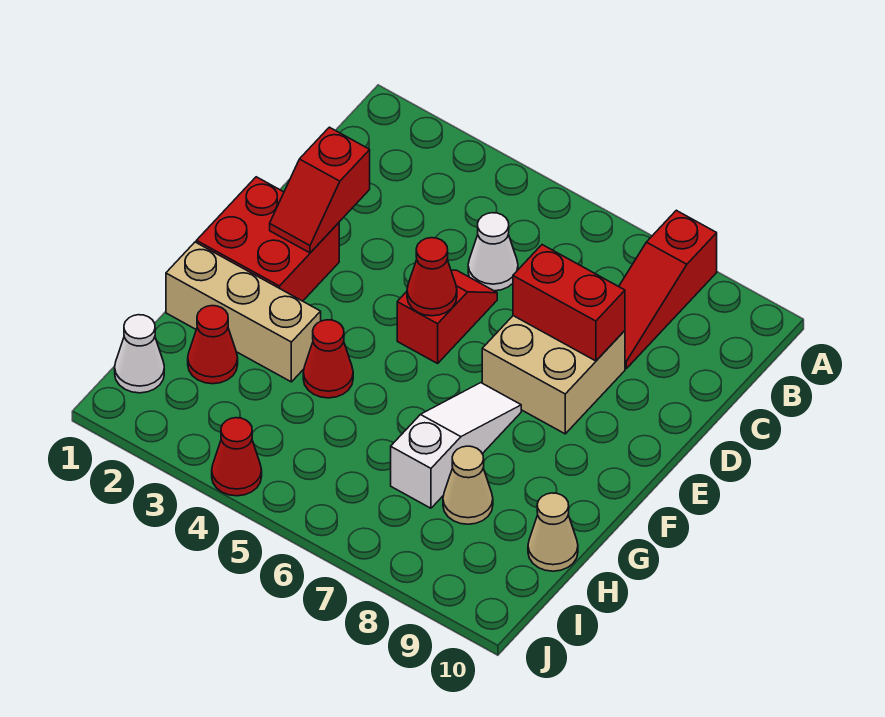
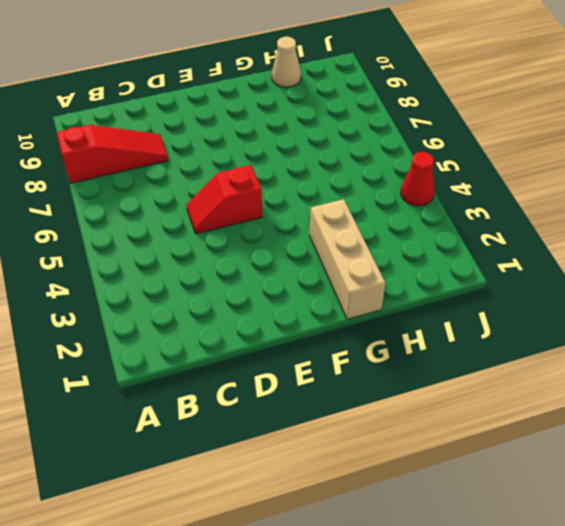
none -> white 1x1 cone [468,213,518,291]
none -> tan 2x2 brick [482,316,625,434]
none -> red 2x2 brick [196,177,339,301]

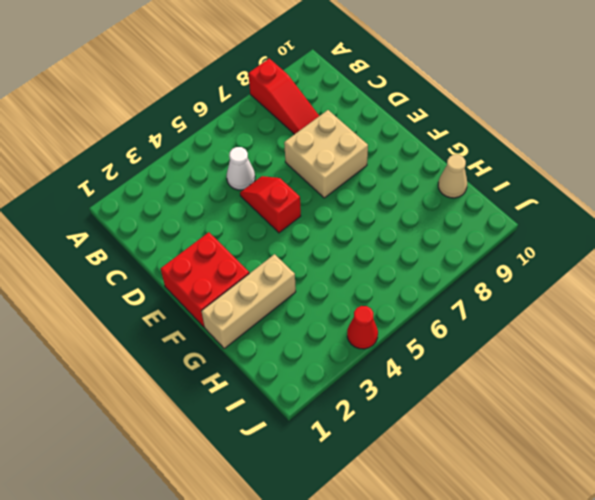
none -> white 1x3 slope [391,383,521,508]
none -> red 1x1 cone [303,320,353,398]
none -> red 1x1 cone [188,306,238,384]

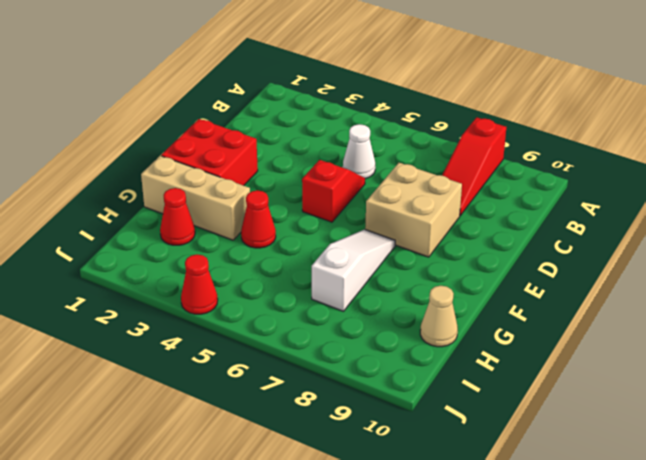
none -> tan 1x1 cone [443,446,493,524]
none -> white 1x1 cone [115,315,164,393]
none -> red 1x2 slope [270,127,370,253]

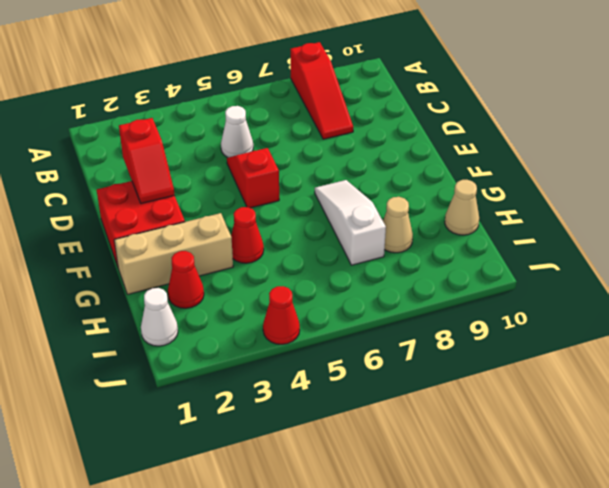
none -> tan 2x2 brick [482,316,625,434]
none -> red 1x2 brick [513,245,625,361]
none -> red 1x1 cone [407,238,457,316]

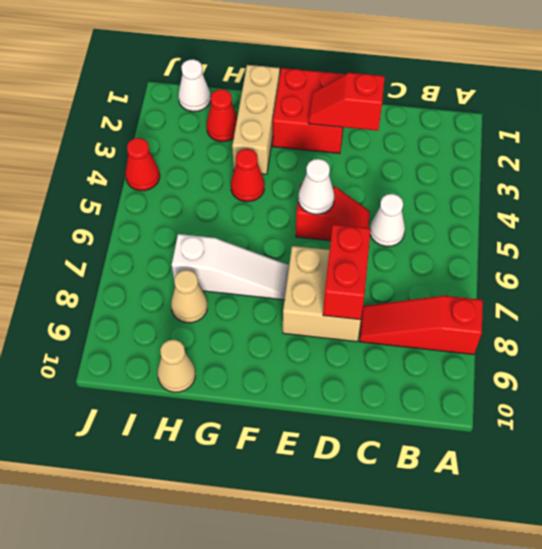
white 1x1 cone [298,159,334,214] -> red 1x1 cone [407,238,457,316]

